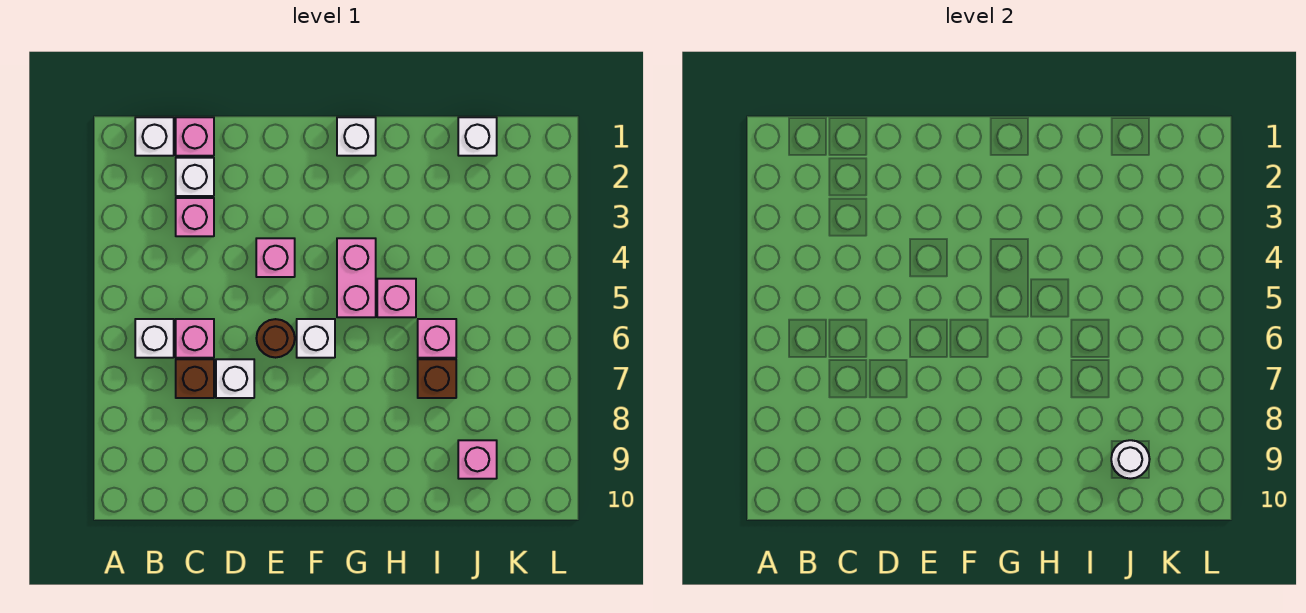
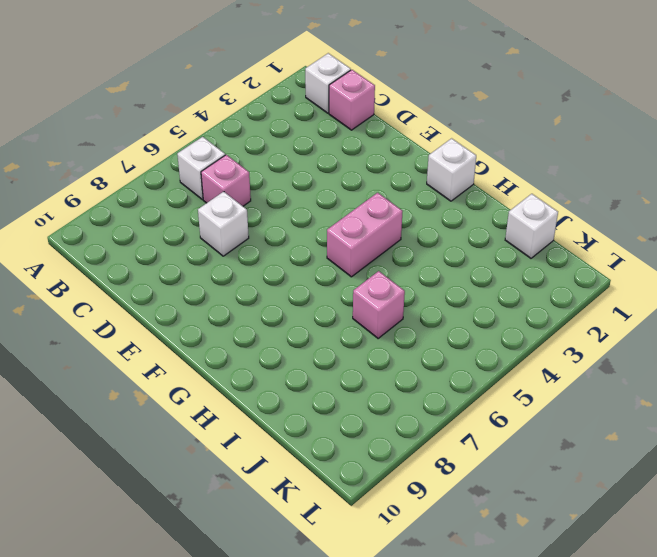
none -> white 1x1 brick [176,158,214,196]
none -> pink 1x1 brick [176,198,214,236]
none -> brown 1x1 brick [176,359,214,398]

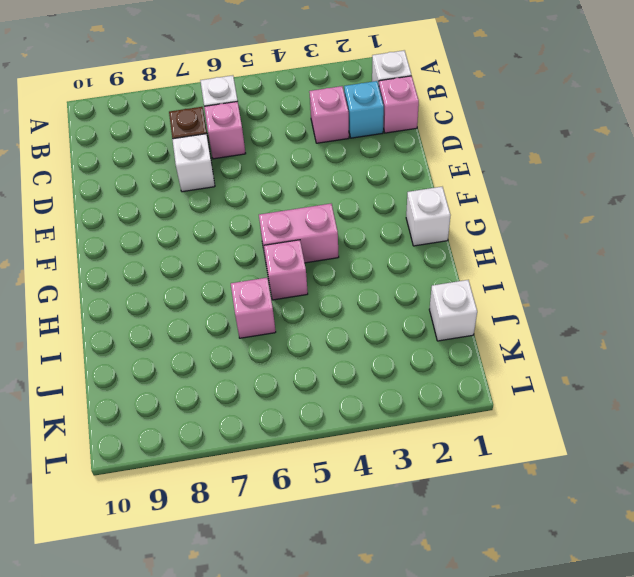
cyan 1x1 brick [344,81,384,138] -> white 1x1 brick [176,158,214,196]
none -> pink 1x1 brick [256,238,295,277]
none -> brown 1x1 round brick [256,319,295,358]
none -> white 1x1 brick [297,319,335,358]

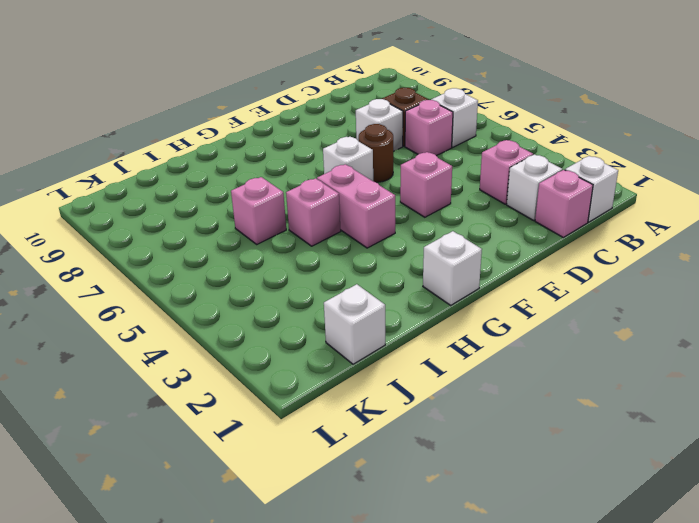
none -> brown 1x1 brick [418,359,456,398]
none -> pink 1x1 brick [458,440,497,479]
none -> white 1x1 round brick [1111,440,1150,479]

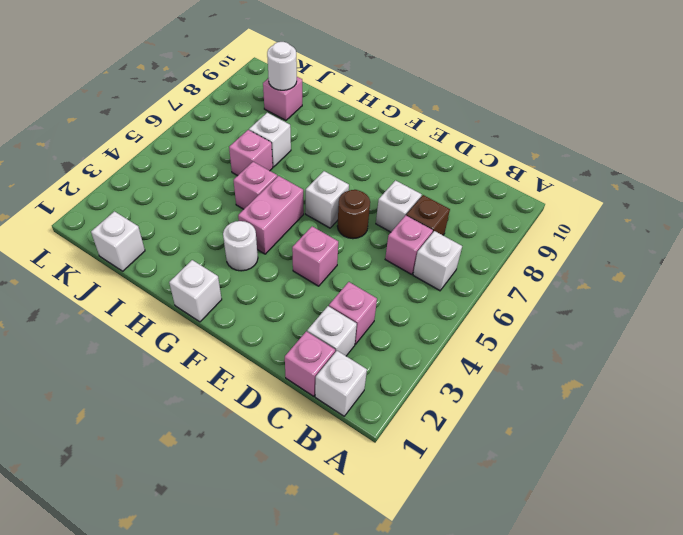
white 1x1 round brick [223,221,258,271] -> none
white 1x1 brick [249,113,291,167] -> brown 1x1 brick [418,359,456,398]

